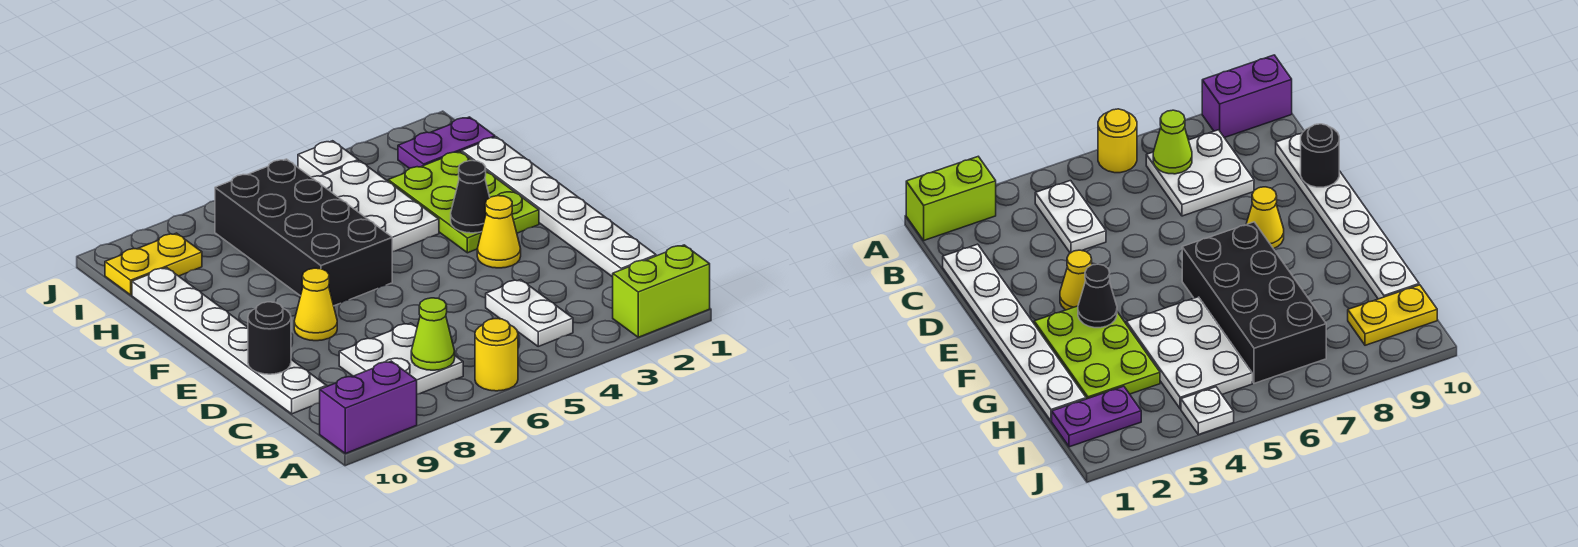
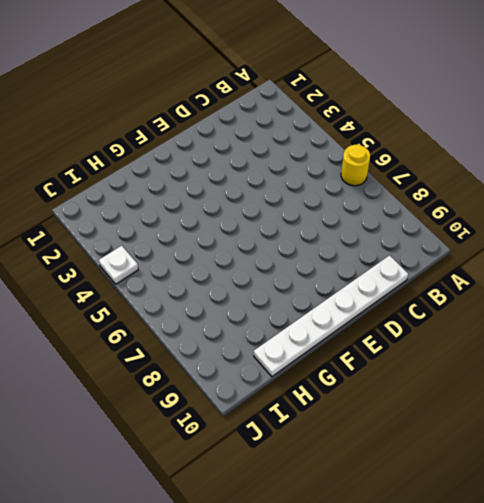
none -> lime 1x2 brick [613,245,710,337]
none -> purple 1x2 brick [320,361,417,453]
none -> white 1x2 plate [486,280,573,346]

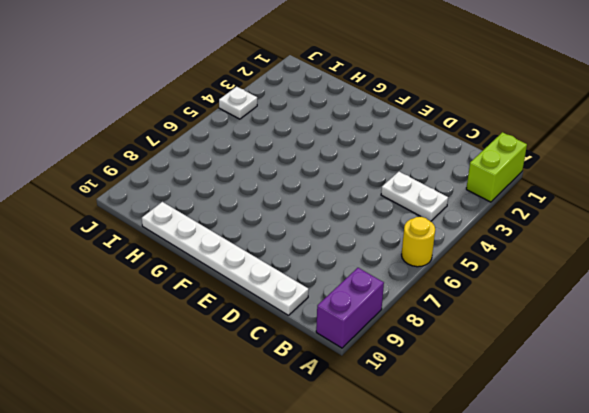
none -> white 2x2 plate [339,323,463,394]
none -> white 1x6 plate [461,137,656,277]
none -> yellow 1x1 cone [477,196,521,268]

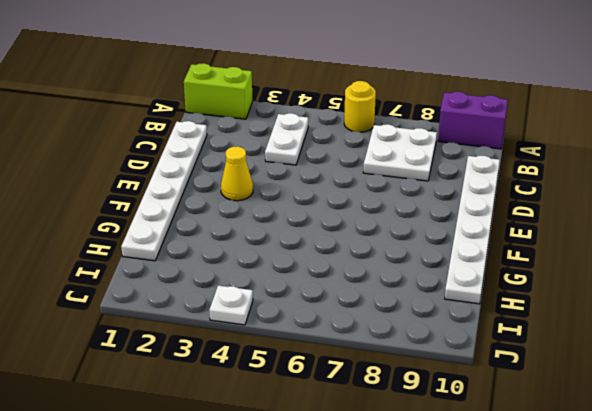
none -> yellow 1x1 cone [294,268,337,341]
none -> lime 2x3 plate [388,151,539,253]
none -> black 2x4 brick [215,159,392,306]

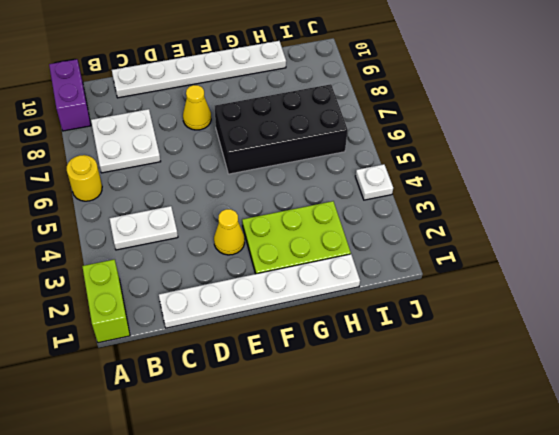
none -> white 2x3 plate [311,161,439,252]
none -> purple 1x2 plate [398,117,495,169]
none -> yellow 1x2 plate [105,233,202,295]

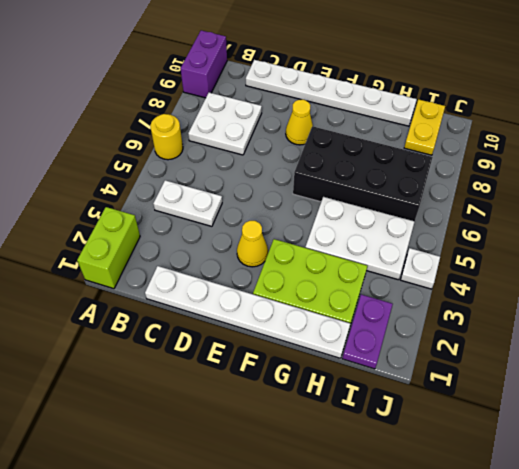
none -> lime 1x1 cone [411,298,455,370]
none -> black 1x1 round brick [248,302,291,374]
none -> black 1x1 cone [451,161,490,233]

